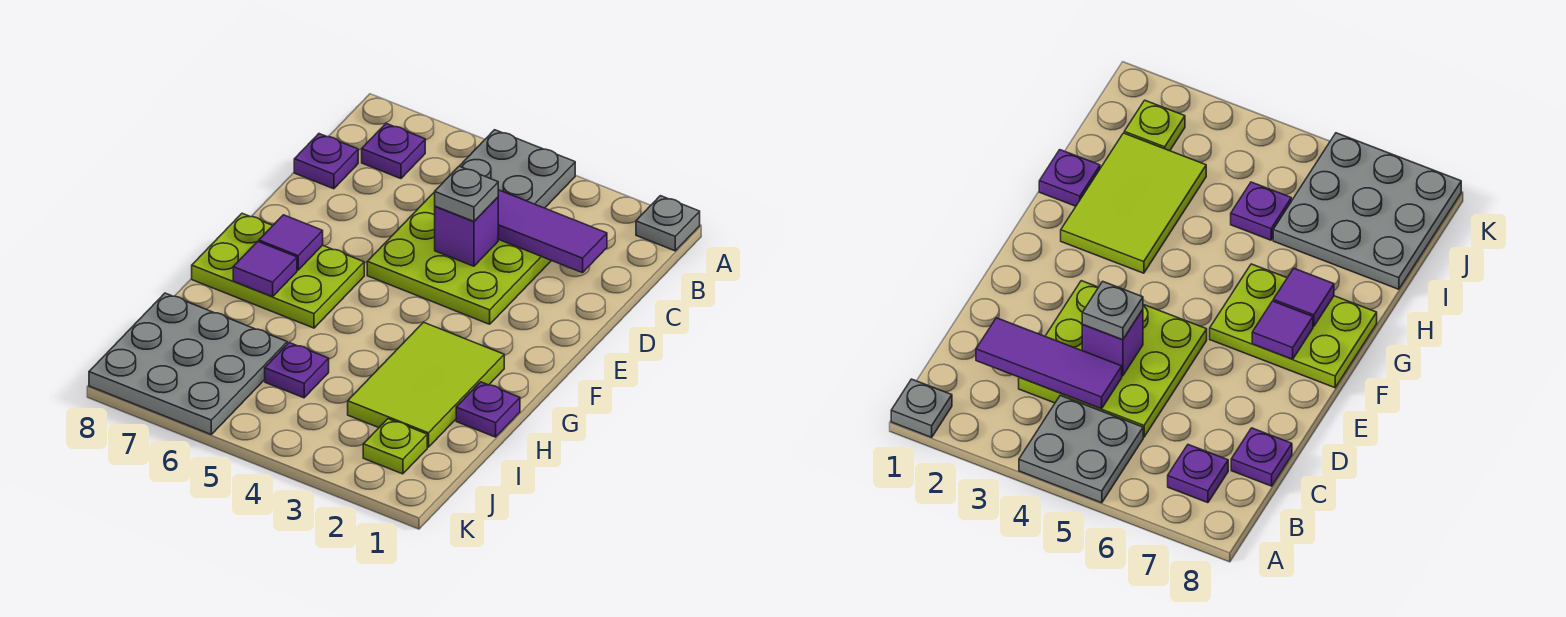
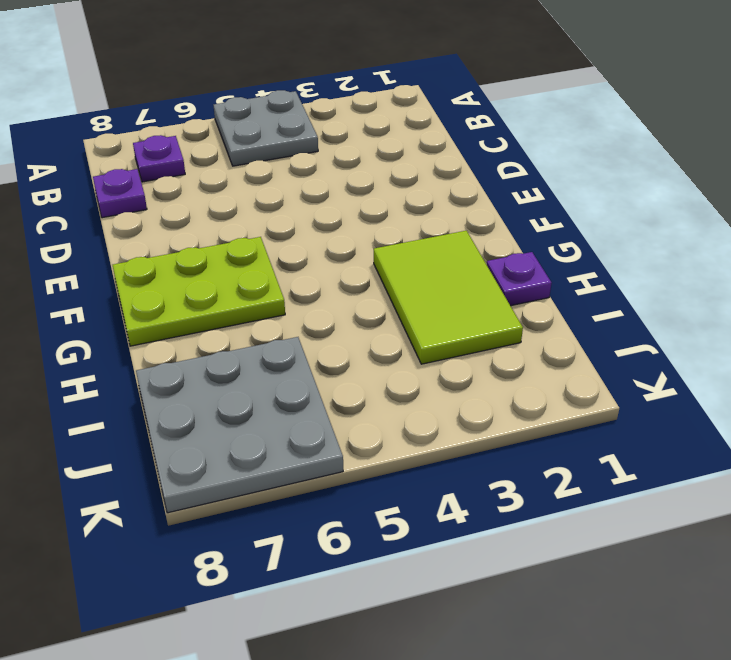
none -> grey 1x1 plate [636,196,700,251]
none -> lime 3x3 plate [367,192,551,324]
none -> purple 1x1 plate [265,343,329,398]

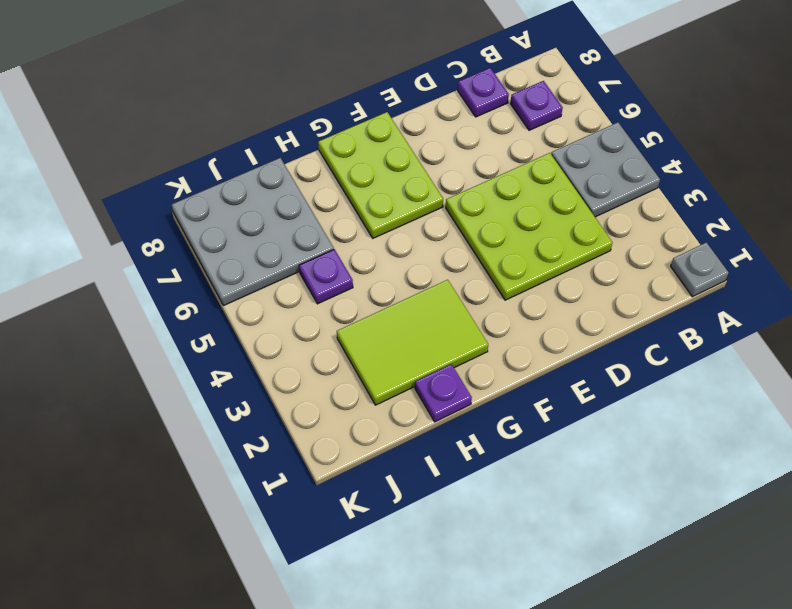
none -> lime 1x1 plate [363,419,427,474]
none -> purple 1x3 tile [498,190,607,273]
none -> purple 1x1 brick [435,197,498,266]

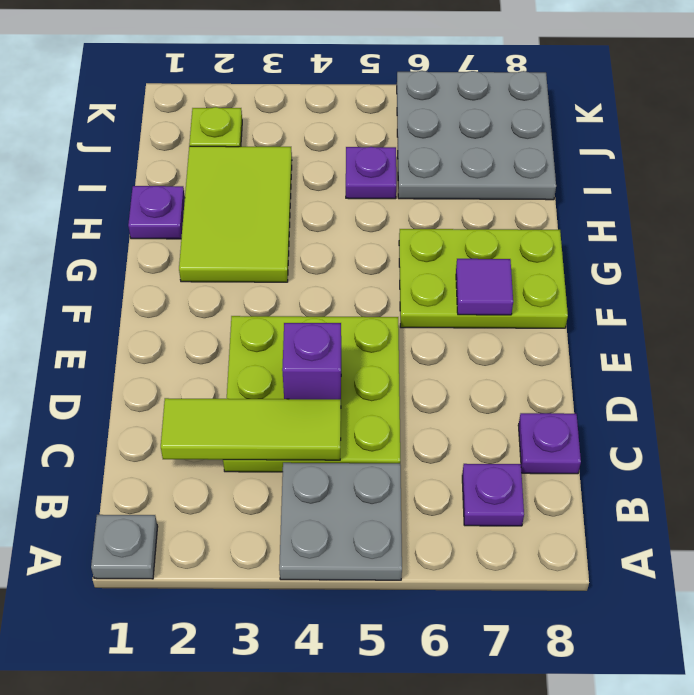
lime 1x3 tile [161,398,341,460] -> purple 1x3 tile [498,190,607,273]
none -> purple 1x1 tile [233,242,297,297]
none -> grey 1x1 plate [435,166,498,221]

